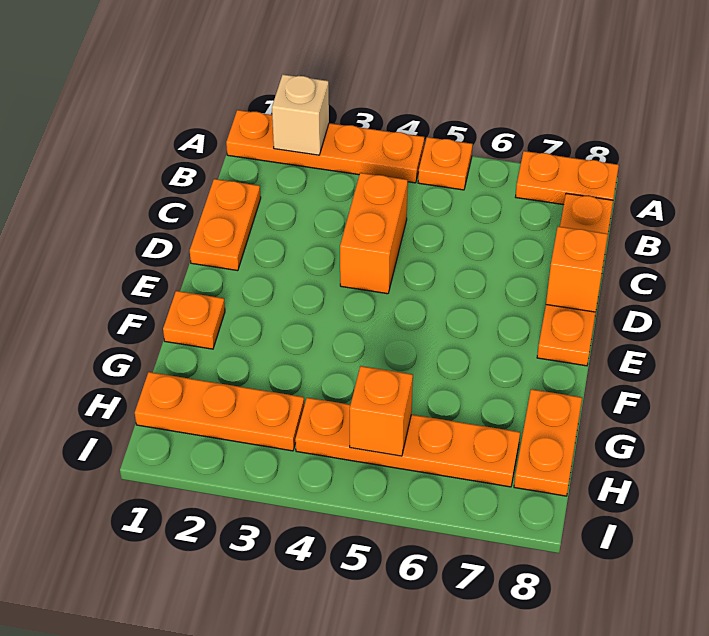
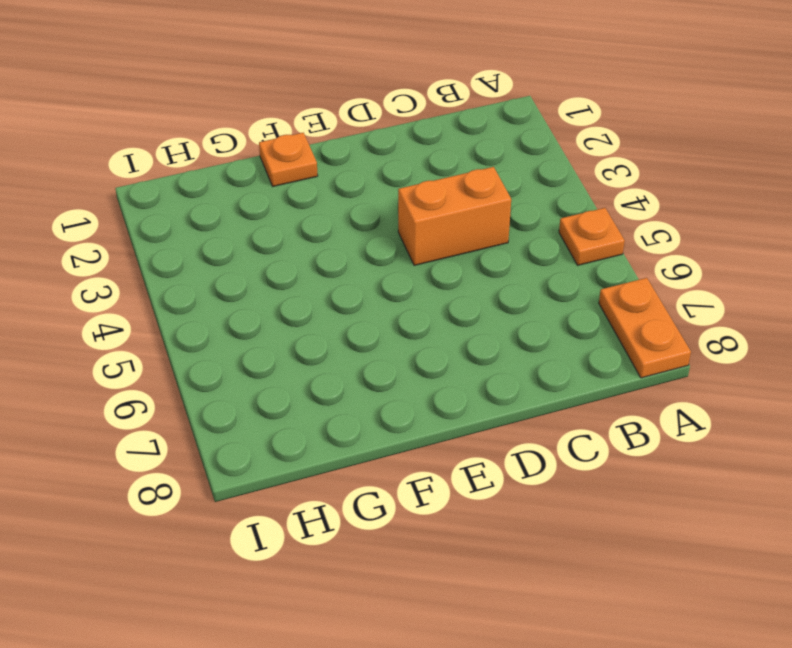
none -> orange 1x4 plate [226,110,424,183]
none -> orange 1x4 plate [537,193,613,366]
none -> orange 1x2 plate [190,179,261,271]

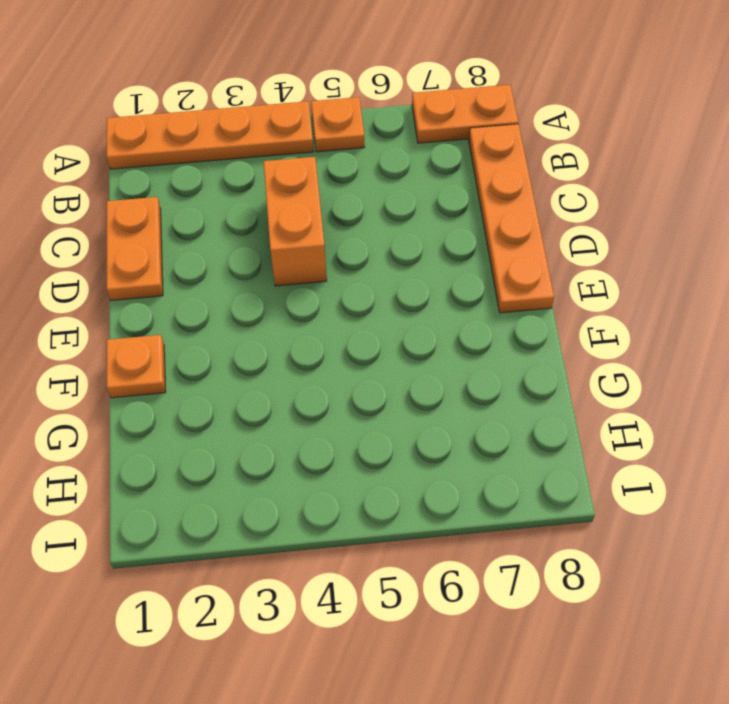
none -> orange 1x2 plate [514,389,582,496]
none -> orange 1x3 plate [135,372,304,451]
none -> orange 1x4 plate [295,398,520,487]

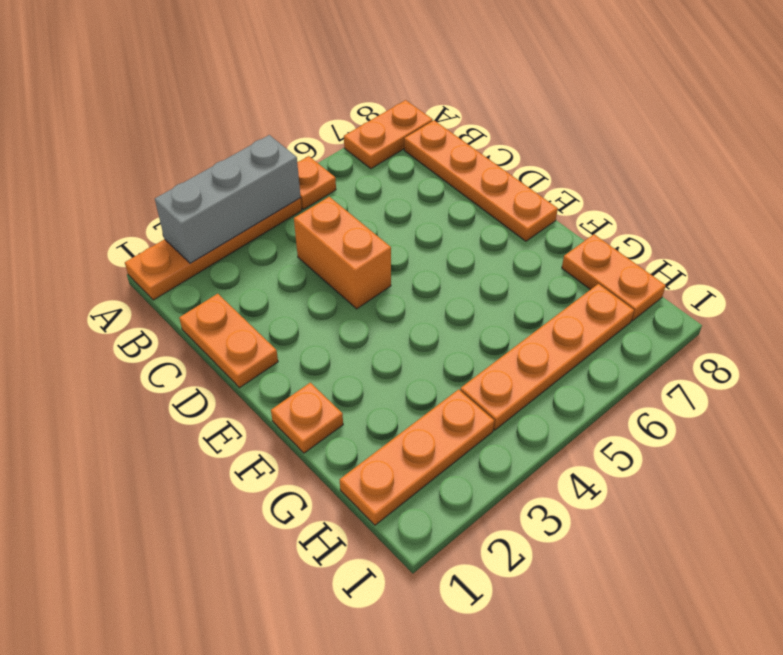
grey 1x3 brick [155,135,301,263] -> tan 1x1 brick [272,75,329,155]
none -> orange 1x1 brick [546,226,608,312]
none -> orange 1x1 brick [350,366,413,456]

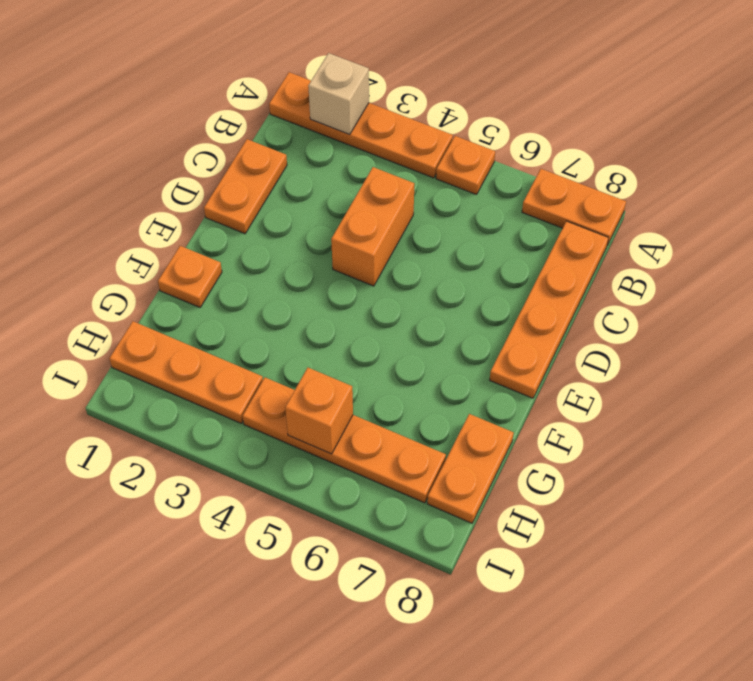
none -> orange 1x1 brick [546,226,608,312]

